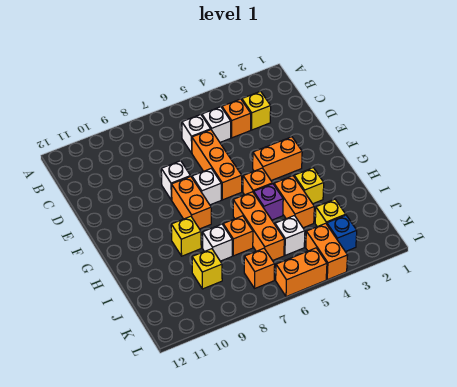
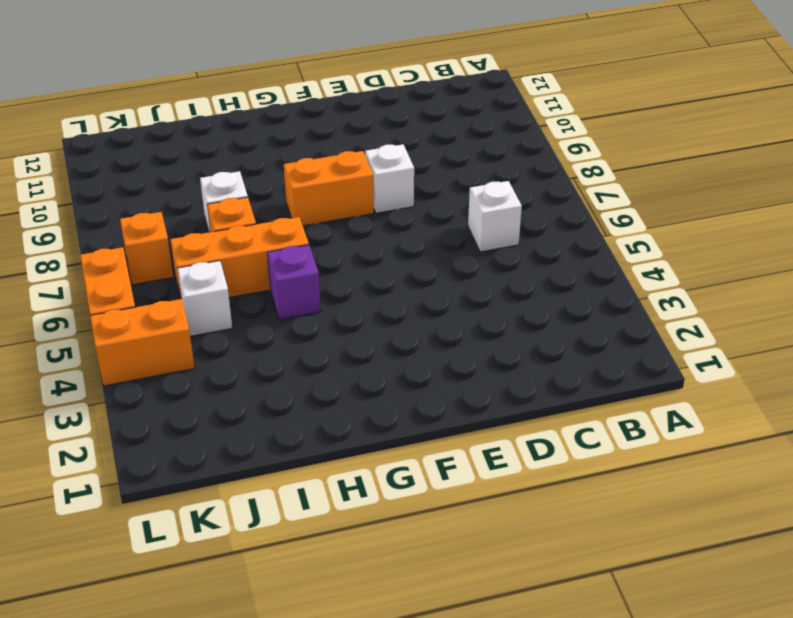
none -> yellow 1x1 brick [242,91,271,130]
none -> orange 1x1 brick [222,99,251,138]
none -> white 1x1 brick [202,107,231,142]

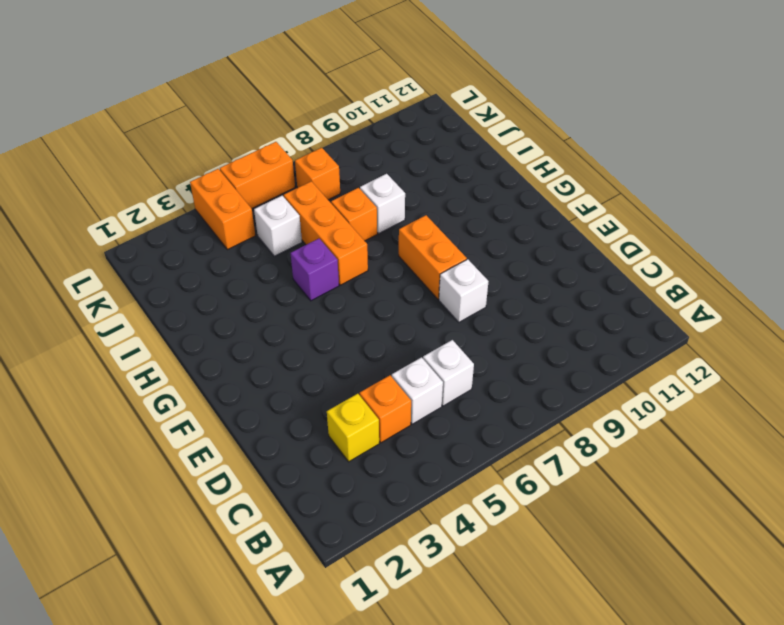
none -> orange 1x3 brick [192,130,242,200]
none -> orange 1x2 brick [253,137,302,181]
none -> white 1x1 brick [192,169,221,205]

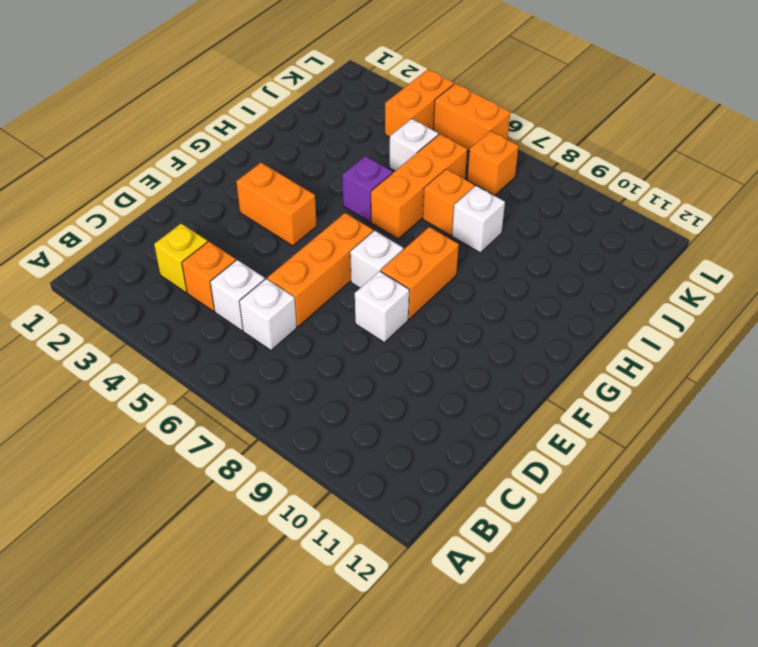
none -> orange 1x1 brick [243,168,273,195]
none -> yellow 1x1 brick [294,168,324,204]
none -> orange 1x2 brick [274,176,314,228]

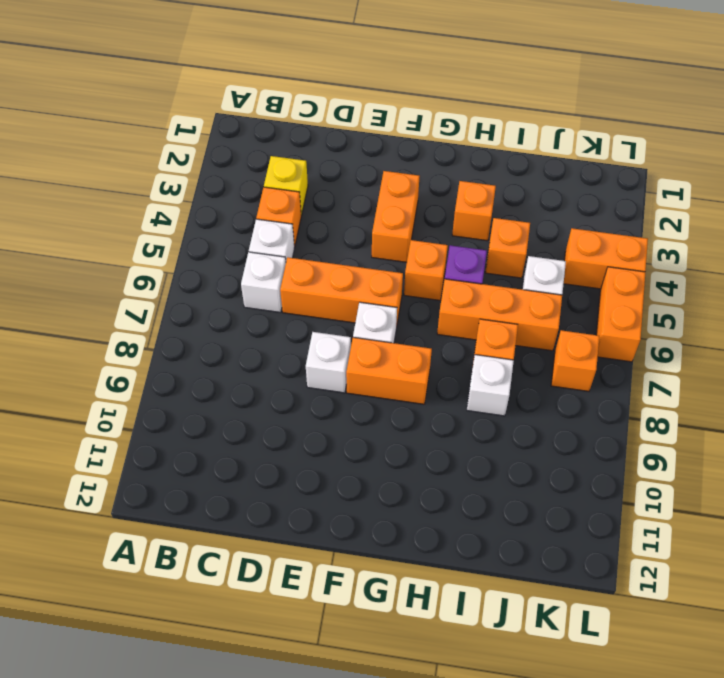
orange 1x1 brick [452,181,496,241] -> yellow 1x1 brick [294,168,324,204]
orange 1x1 brick [485,218,530,278] -> orange 1x2 brick [274,176,314,228]
none -> yellow 1x1 brick [171,216,201,256]
none -> yellow 1x1 brick [315,199,346,227]
none -> yellow 1x1 brick [192,249,222,289]

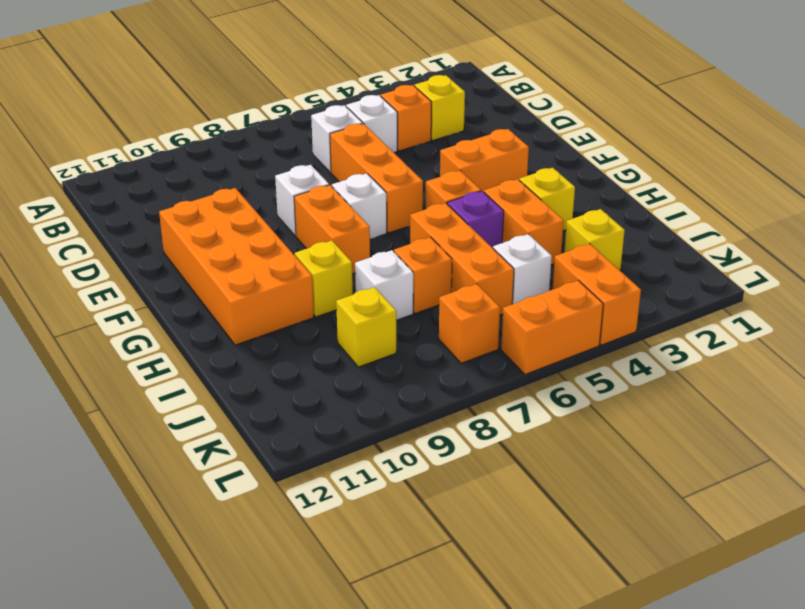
orange 2x4 brick [159,188,314,345] -> none
none -> blue 1x1 brick [327,215,357,252]

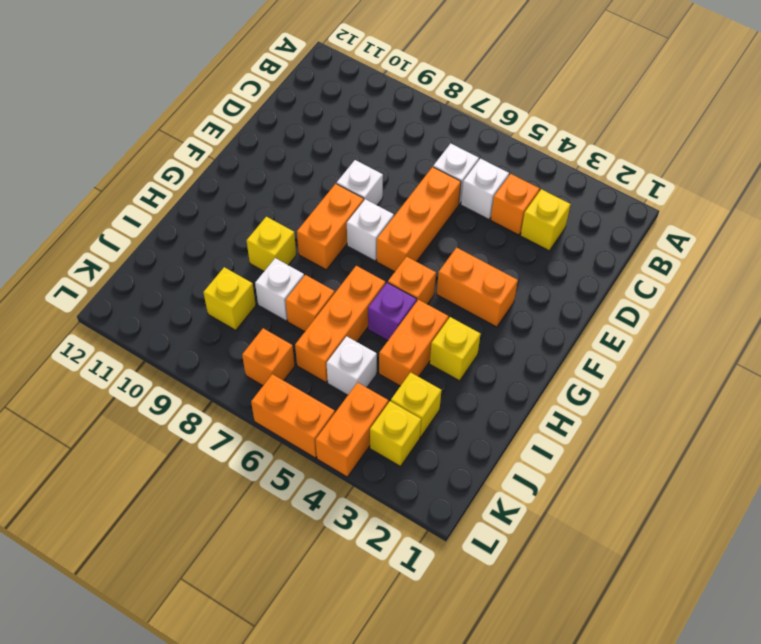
yellow 1x1 brick [370,401,421,466] -> blue 1x1 brick [327,215,357,252]

